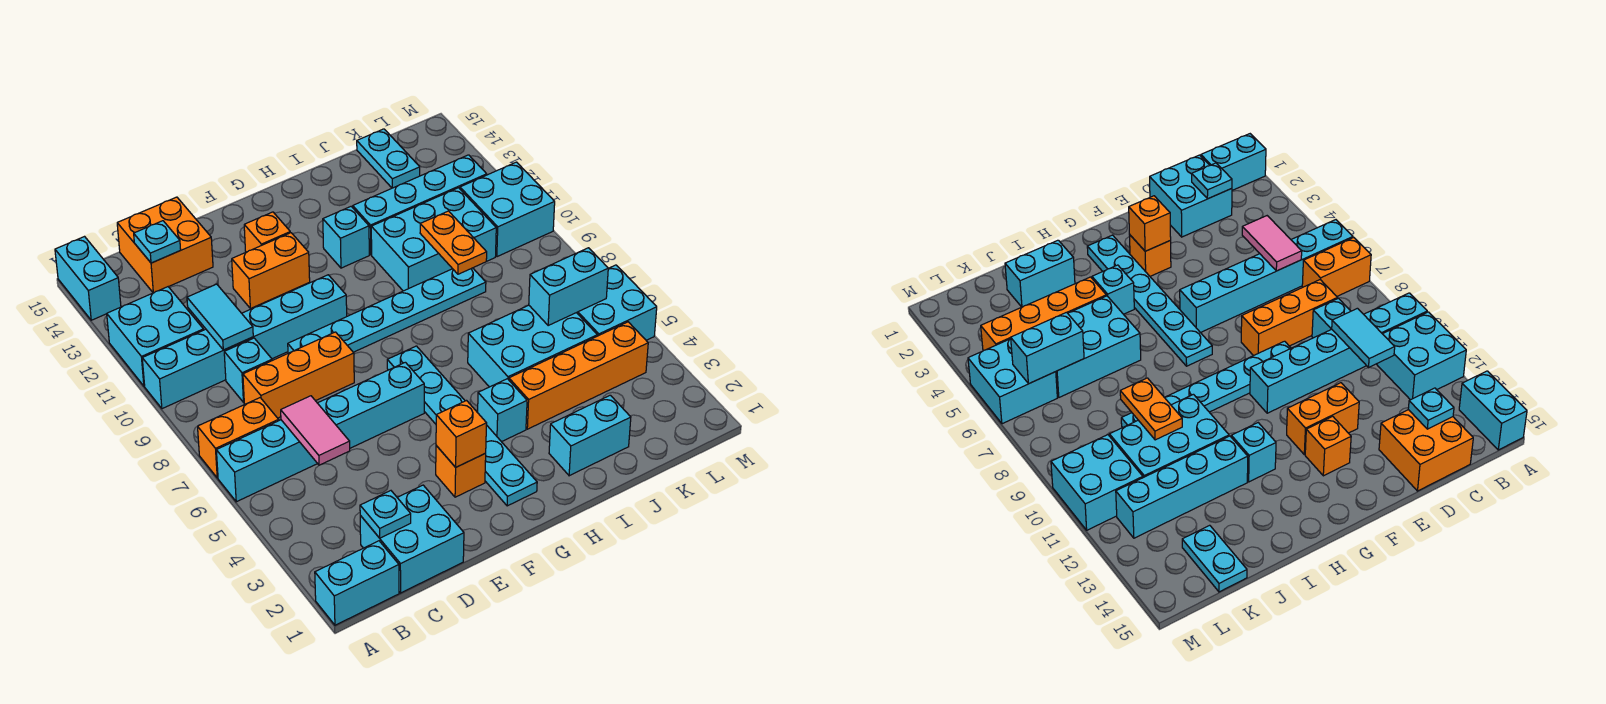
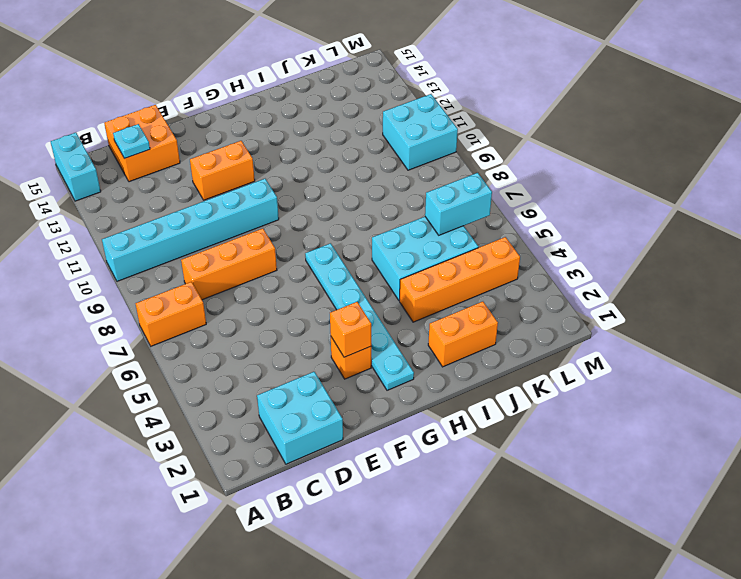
orange 1x2 brick [428,302,498,367] -> cyan 1x2 brick [549,395,631,476]
none -> cyan 1x2 brick [315,541,399,625]
none -> cyan 1x6 brick [216,362,424,502]
none -> cyan 2x2 brick [107,287,203,386]
none -> cyan 1x1 brick [224,338,272,402]

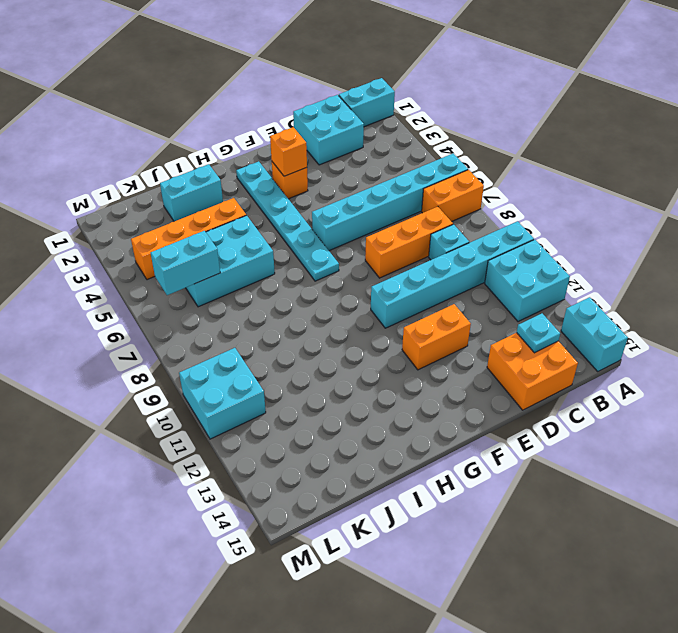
none -> cyan 1x6 plate [288,268,486,353]
none -> orange 1x1 brick [244,212,290,252]
none -> cyan 1x1 brick [478,379,527,442]
none -> cyan 1x1 brick [323,206,369,268]

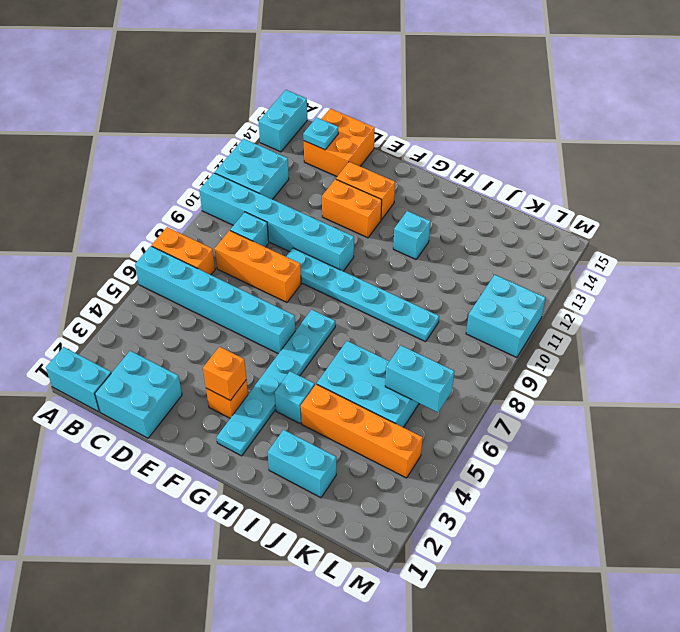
orange 1x2 brick [336,162,395,220] -> orange 1x1 brick [244,212,290,252]
none -> cyan 2x3 brick [371,188,496,291]
none -> cyan 1x4 brick [352,155,487,255]
none -> cyan 1x2 plate [357,129,420,188]
none -> cyan 2x2 brick [577,265,657,340]

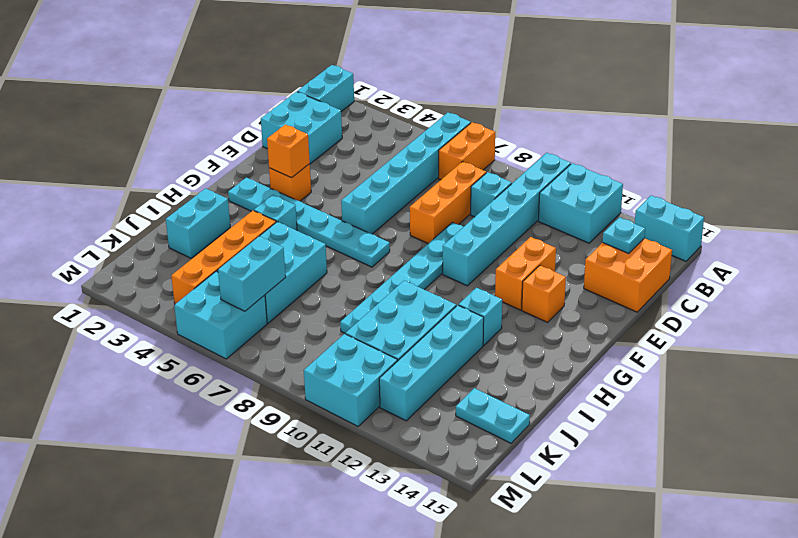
none -> cyan 1x1 plate [360,491,411,538]
none -> pink 1x2 tile [281,396,350,465]
none -> cyan 1x2 tile [187,284,253,350]
none -> orange 1x2 plate [420,211,487,274]

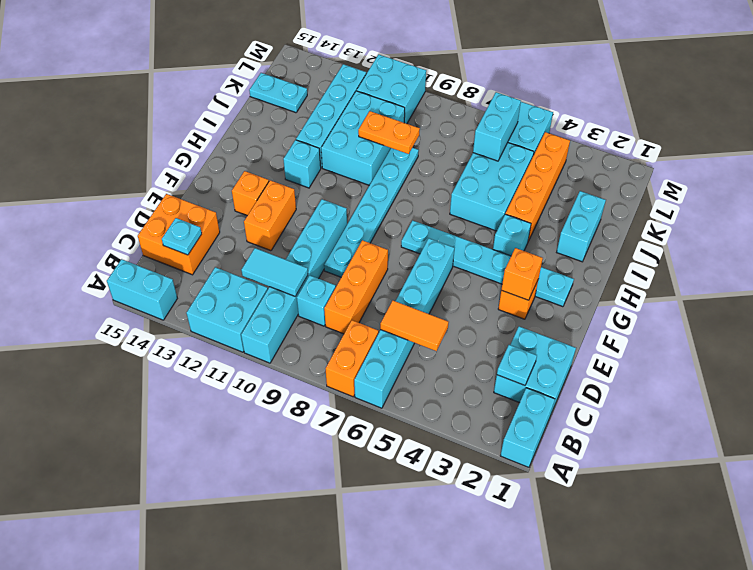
orange 1x2 tile [380,301,449,351] -> pink 1x2 tile [281,396,350,465]

